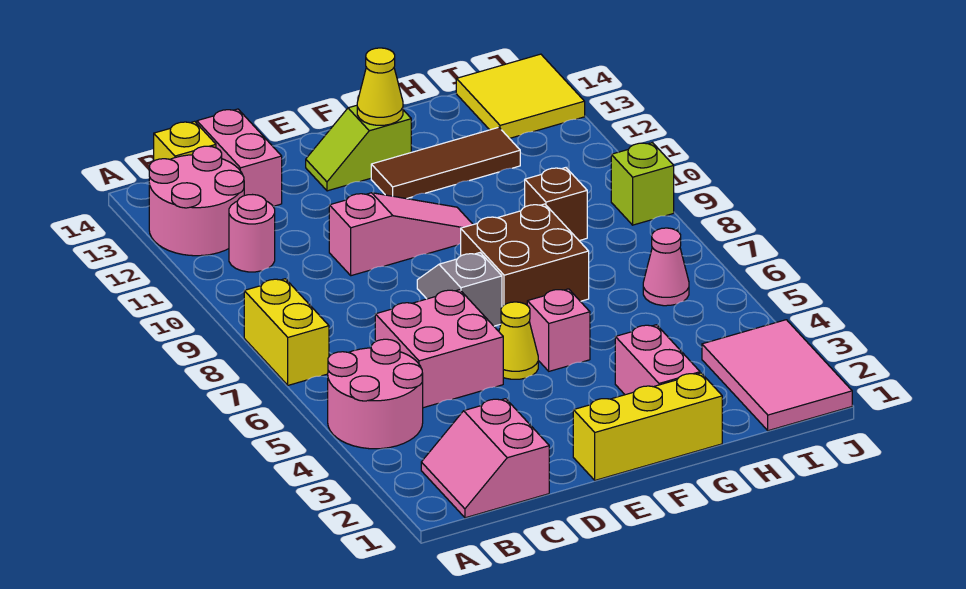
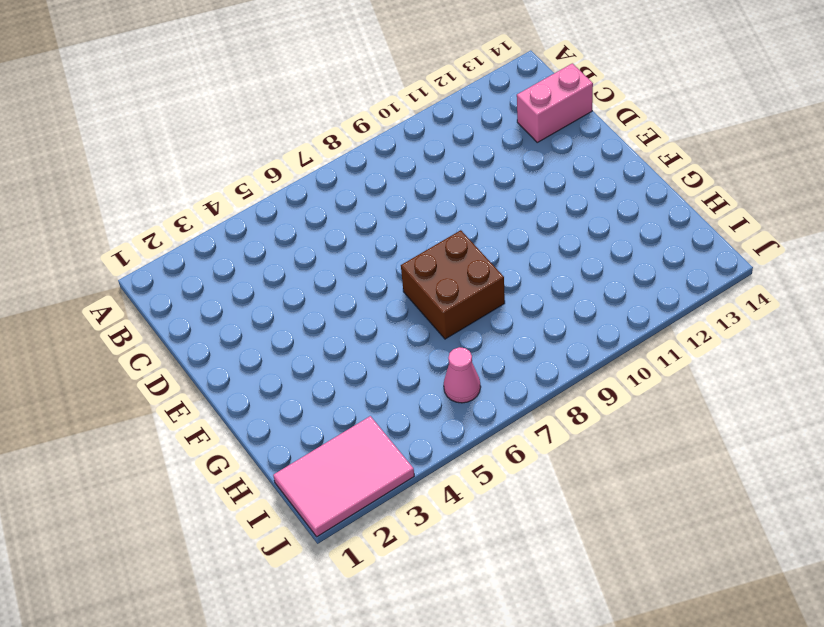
none -> pink 2x2 round brick [328,339,423,449]
none -> yellow 1x2 brick [244,279,329,385]
none -> pink 2x2 round brick [149,146,244,256]

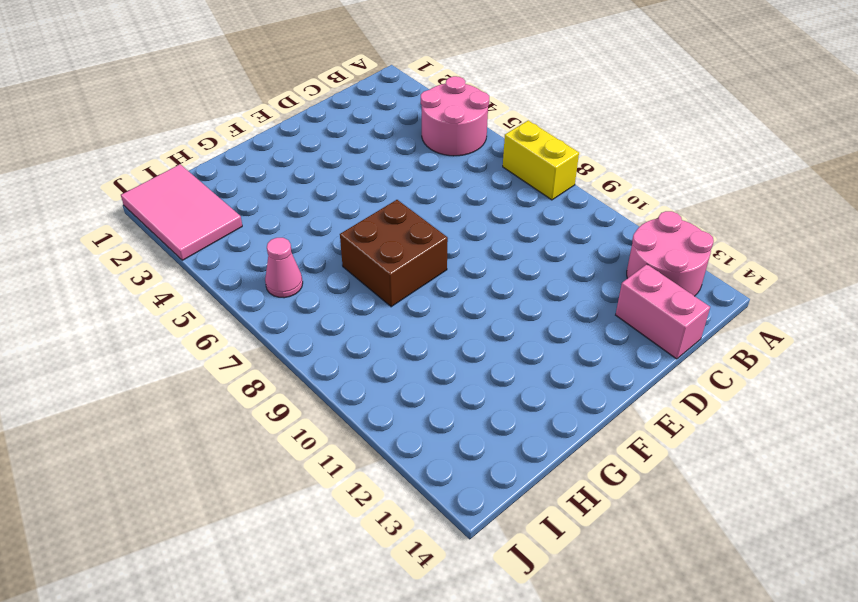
none -> pink 2x2 slope [421,399,549,518]
none -> pink 1x1 round brick [229,195,275,272]
none -> yellow 1x1 brick [154,121,216,161]

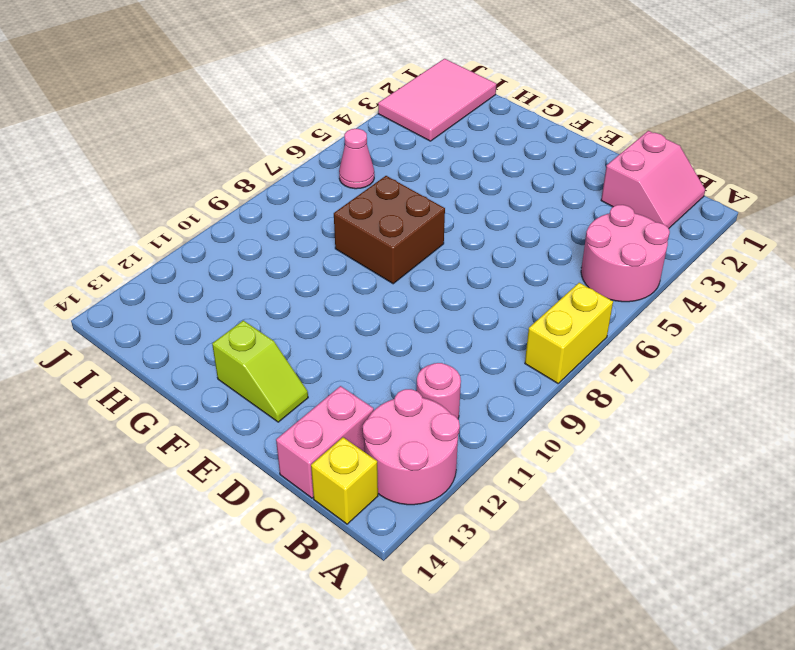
none -> pink 2x2 brick [375,290,503,408]
none -> pink 1x3 slope [329,193,473,276]
none -> yellow 1x3 brick [573,373,722,480]

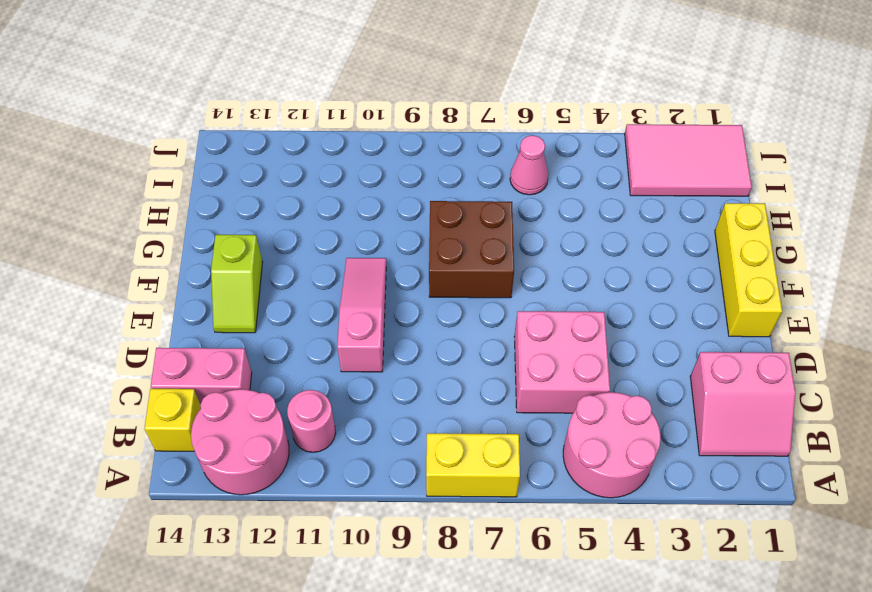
none -> yellow 1x1 cone [499,302,538,379]
none -> grey 1x2 slope [417,253,502,326]
none -> pink 1x1 brick [527,289,590,371]

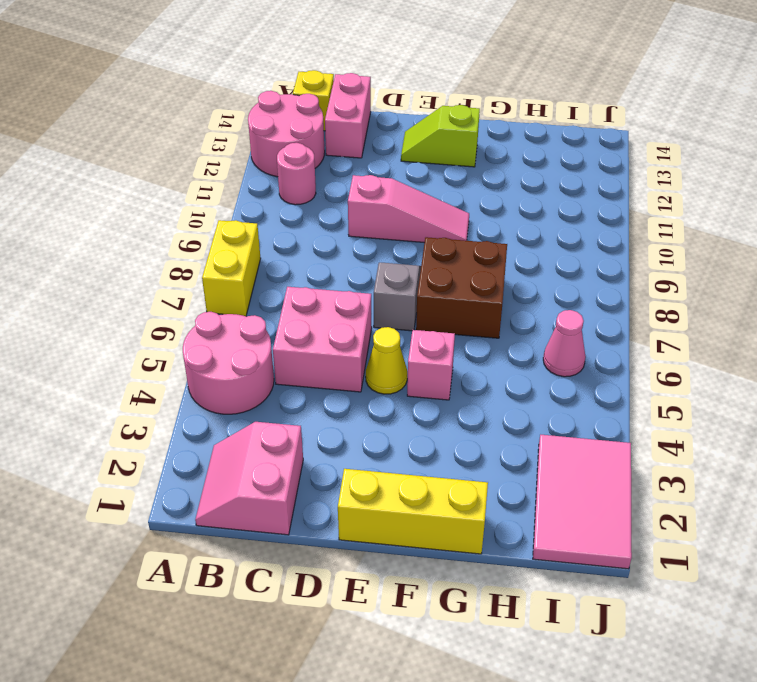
none -> brown 1x3 tile [371,127,520,199]
none -> pink 1x2 brick [615,325,700,395]
none -> brown 1x1 brick [525,168,587,241]

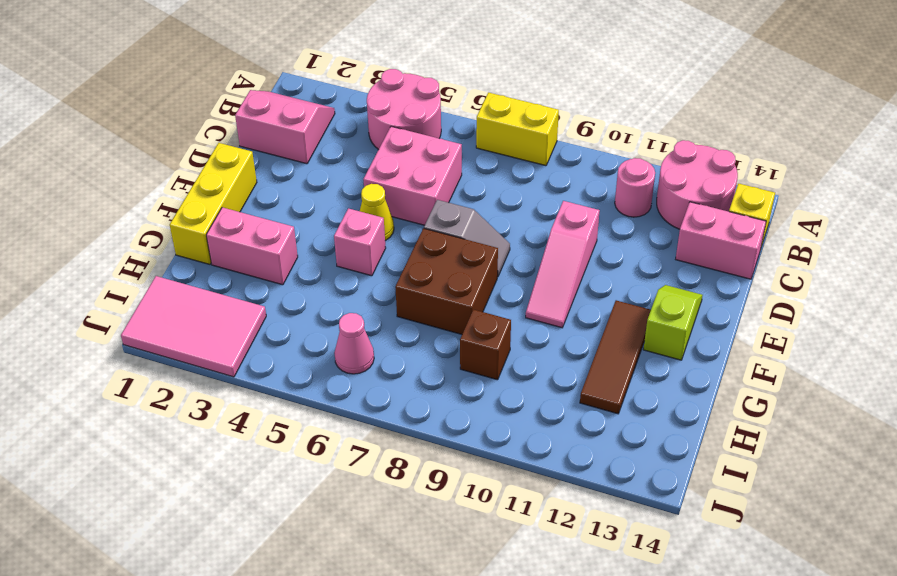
none -> yellow 2x2 tile [456,54,585,138]
none -> lime 1x1 brick [611,143,674,225]
none -> yellow 1x1 cone [357,48,403,125]

